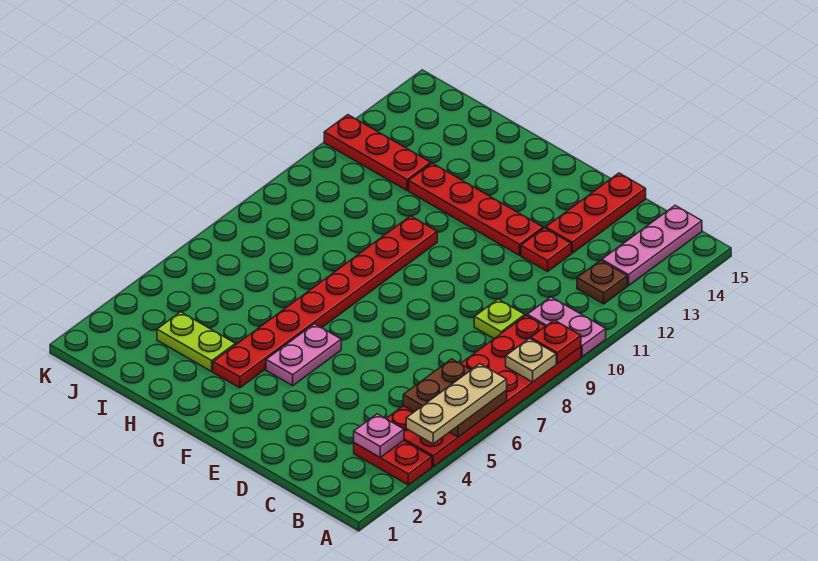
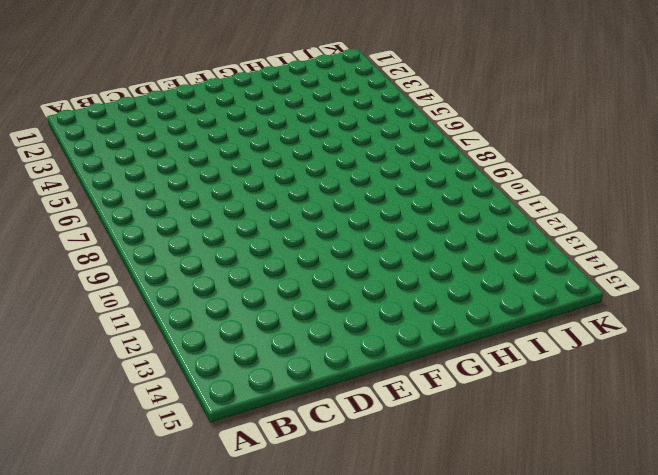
none -> red 1x2 plate [354,441,432,485]
none -> red 2x6 plate [386,315,581,467]
none -> pink 1x2 plate [527,297,606,357]

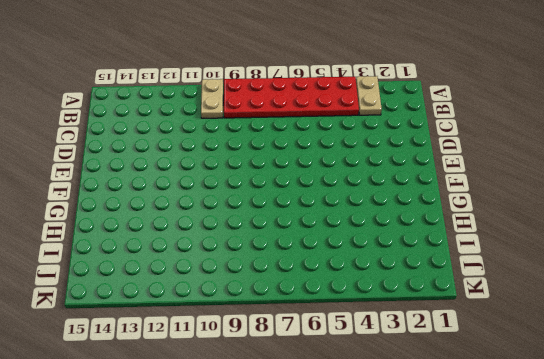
tan 1x2 plate [356,76,382,115] -> red 1x2 plate [354,441,432,485]
tan 1x2 plate [201,79,223,118] -> pink 1x2 plate [527,297,606,357]
none -> brown 1x1 plate [577,260,627,304]
none -> pink 1x3 plate [602,205,702,286]
none -> lime 1x1 plate [474,299,525,339]

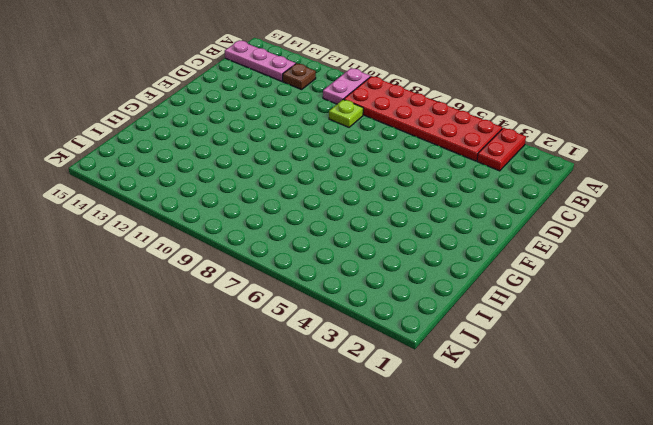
none -> red 1x1 plate [521,228,571,271]
none -> red 1x3 plate [546,173,646,253]
none -> red 1x4 plate [409,163,543,255]

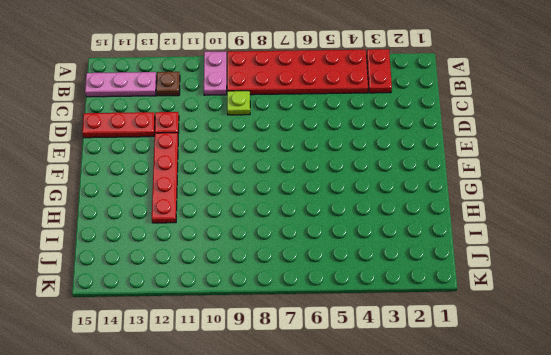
none -> pink 1x2 plate [266,324,341,386]
none -> red 1x8 plate [213,216,437,388]
none -> lime 1x2 plate [157,312,235,371]

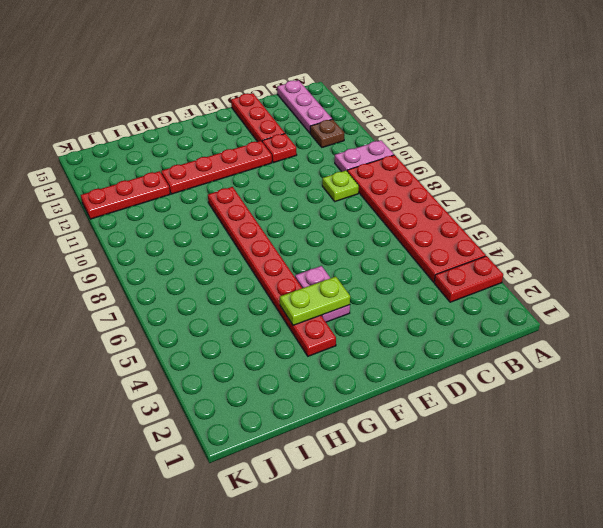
lime 1x2 plate [280,277,350,325] -> lime 1x2 plate moved to [157,312,235,371]
none -> brown 2x2 plate [403,359,507,437]
none -> tan 1x1 plate [506,339,556,382]
none -> red 1x1 plate [531,320,581,364]

